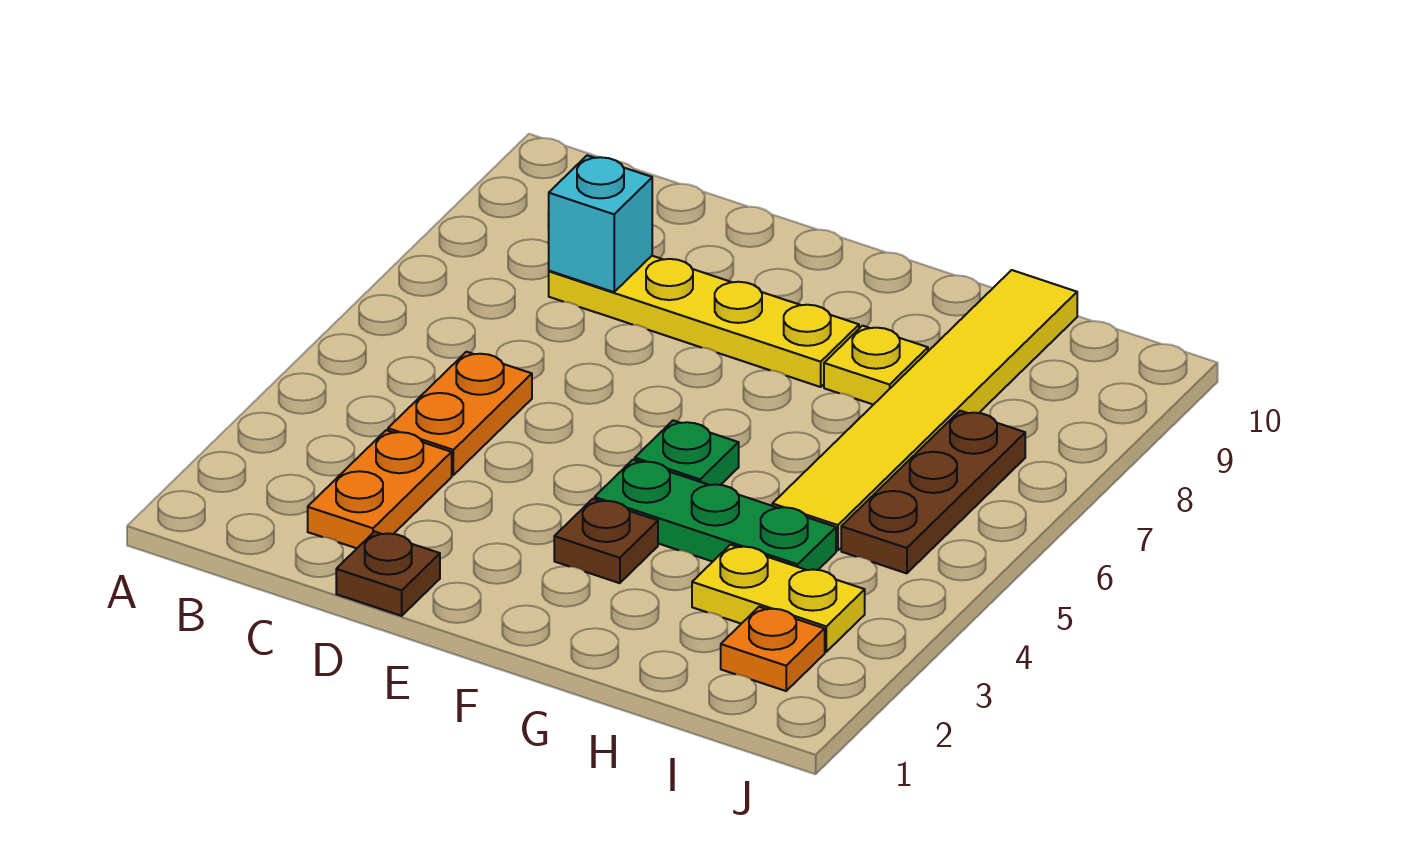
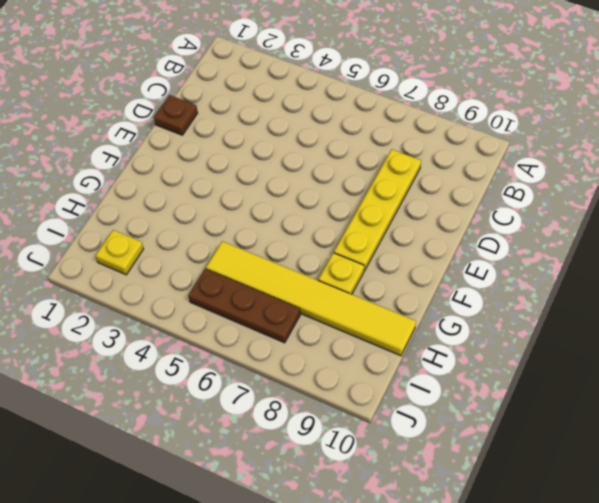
yellow 1x1 plate [96,230,143,275] -> orange 1x1 plate [721,607,825,691]
none -> orange 1x2 plate [308,430,452,548]
none -> orange 1x2 plate [388,352,532,475]
none -> brown 1x1 plate [554,499,658,583]

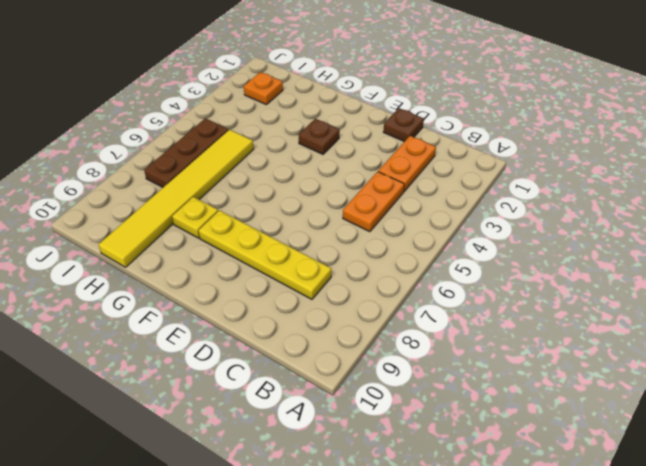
none -> green 1x3 plate [595,460,836,570]
none -> green 1x1 plate [635,420,739,485]
none -> yellow 1x2 plate [692,545,865,652]

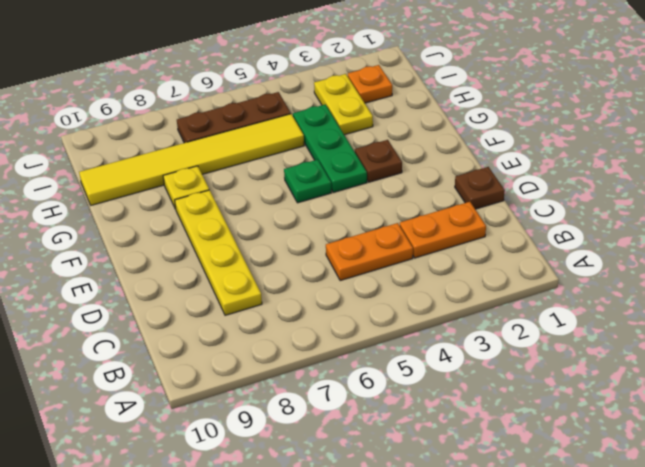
none -> cyan 1x1 brick [548,155,652,292]

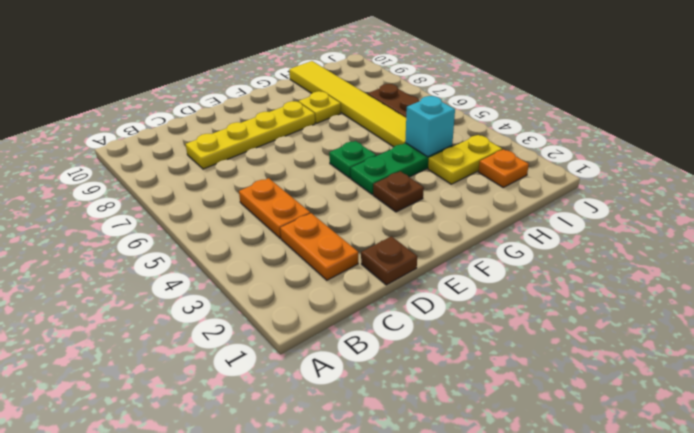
cyan 1x1 brick [405,96,455,157] -> cyan 1x1 brick moved to [548,155,652,292]

